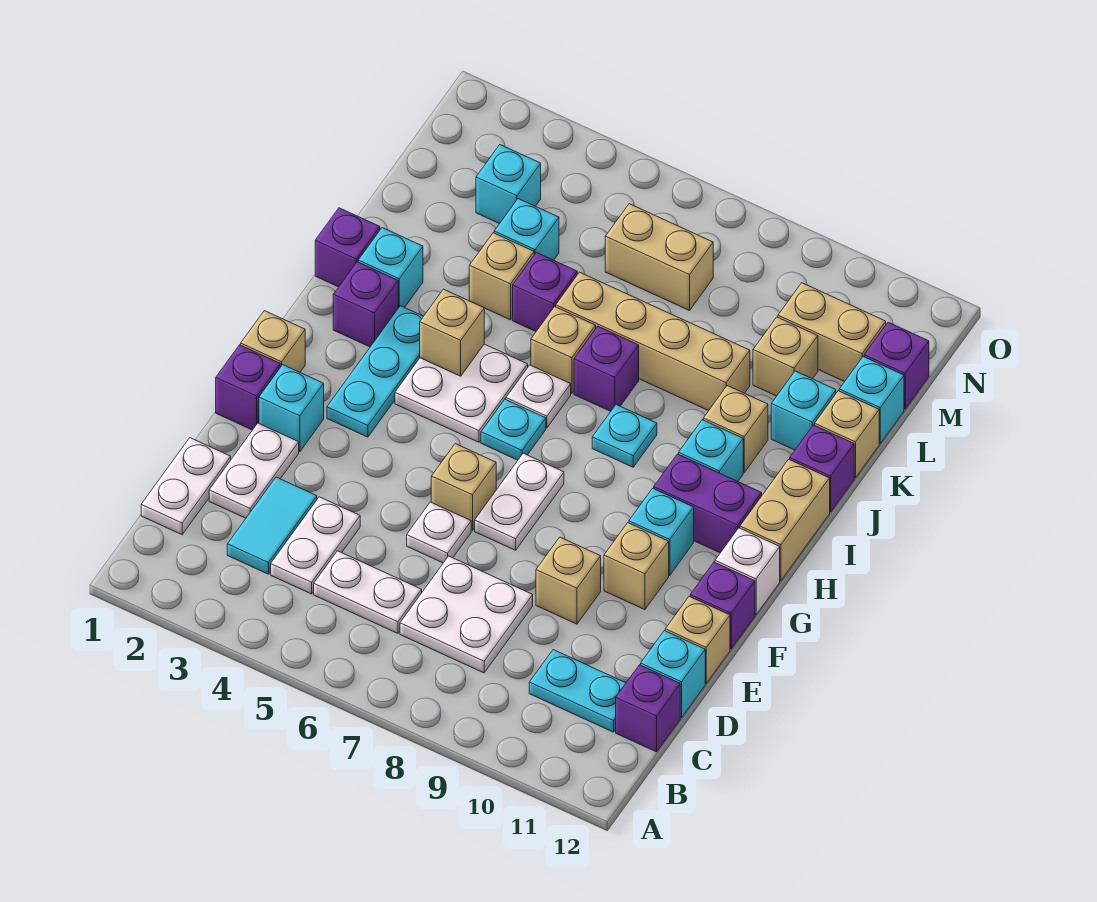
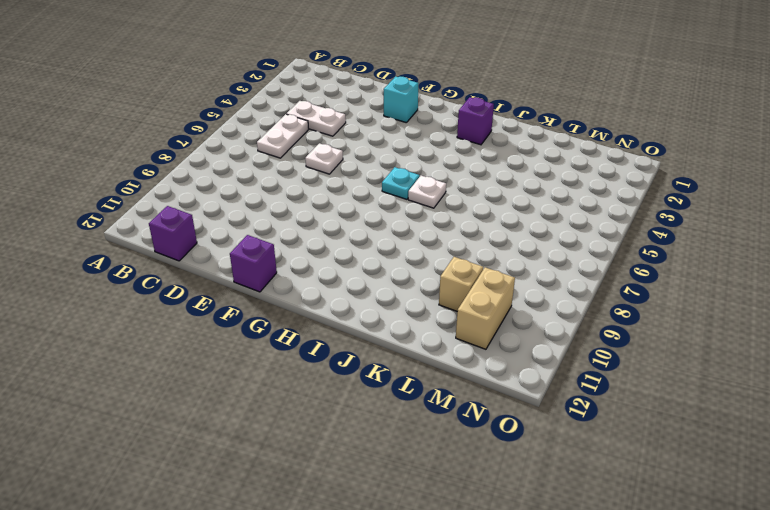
none -> white 1x2 plate [141,438,231,535]
none -> cyan 1x2 tile [227,477,317,574]
none -> white 2x2 plate [400,556,533,673]
none -> cyan 1x2 plate [529,650,626,732]

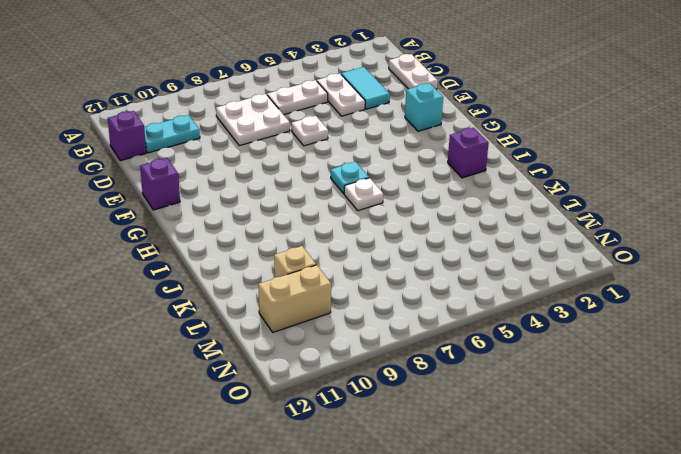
none -> white 1x2 plate [209,423,299,518]
none -> cyan 1x1 brick [641,631,705,718]
none -> tan 1x1 brick [536,537,601,624]
none -> tan 1x1 brick [665,596,730,683]

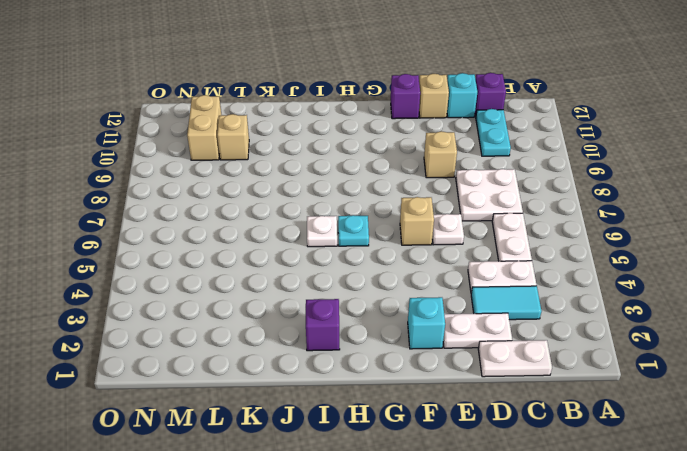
none -> purple 1x1 brick [216,345,280,430]
none -> white 1x2 plate [475,453,564,550]
none -> tan 1x1 brick [604,523,669,610]
none -> tan 1x1 brick [241,311,305,372]

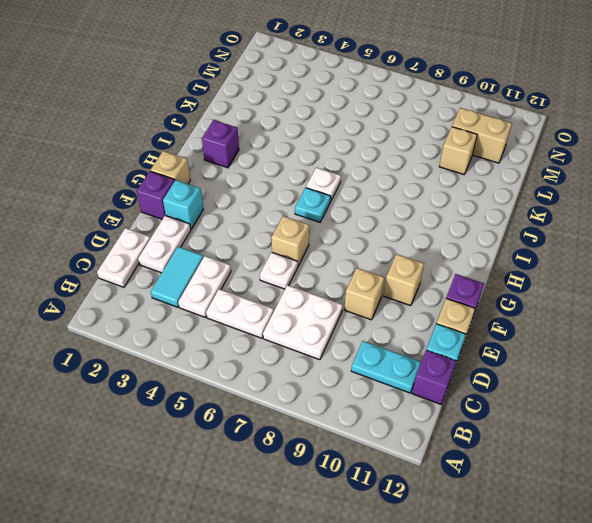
none -> white 1x2 plate [475,453,564,550]
none -> cyan 1x3 plate [327,306,424,437]
none -> cyan 1x1 brick [629,488,694,575]
none -> white 1x1 brick [715,528,780,615]

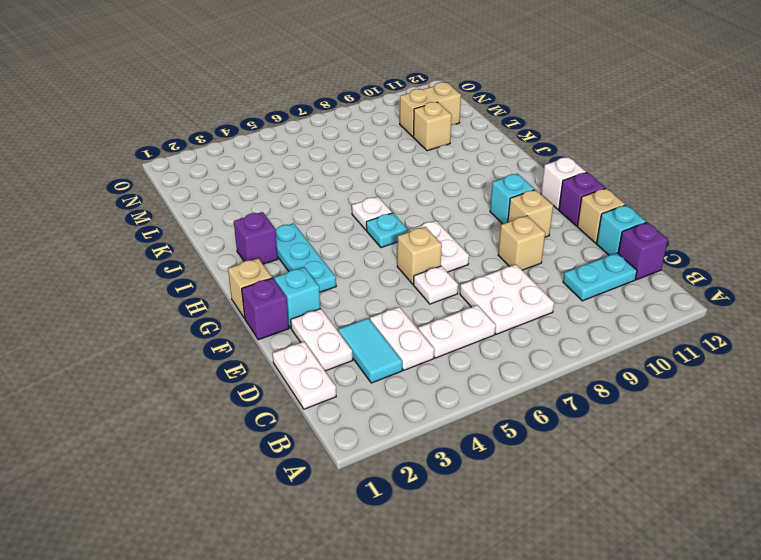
none -> white 2x2 plate [395,344,528,442]
none -> purple 1x2 brick [654,454,762,553]
none -> tan 1x2 brick [740,459,830,581]
none -> cyan 1x1 plate [592,405,657,467]

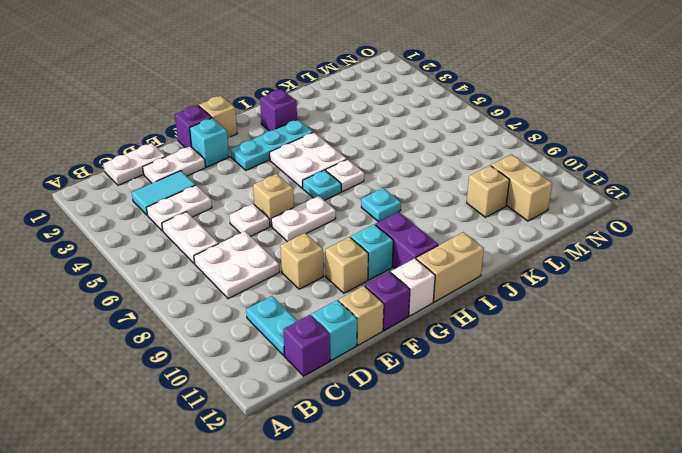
none -> cyan 1x1 brick [679,420,743,481]
none -> purple 1x1 brick [315,208,380,287]
none -> cyan 1x1 brick [358,228,423,308]
none -> tan 1x1 brick [531,307,596,394]

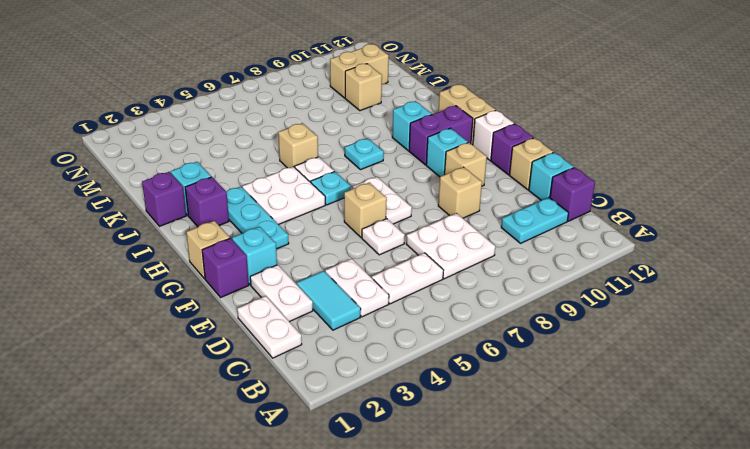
none -> purple 1x1 brick [574,327,639,411]
none -> tan 1x1 brick [703,386,768,472]
none -> purple 1x1 brick [790,425,854,512]
none -> tan 1x1 brick [469,233,534,320]

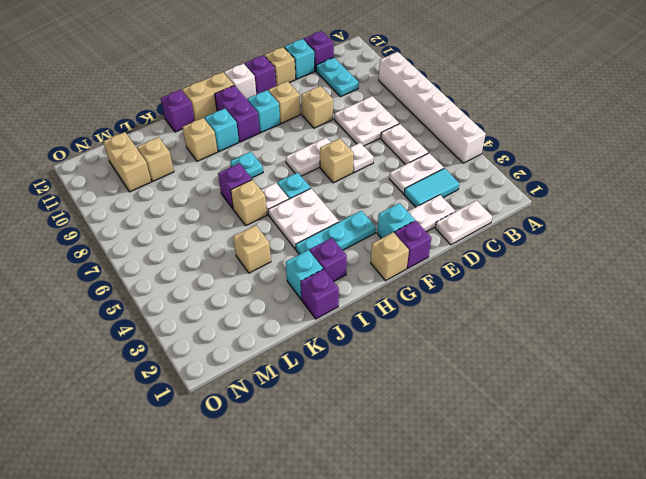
white 1x6 brick [379,52,486,163] -> none
none -> purple 1x1 brick [513,253,577,331]
none -> tan 1x4 brick [556,272,750,411]
none -> cyan 1x1 brick [771,371,836,450]
none -> tan 1x1 brick [815,391,879,478]

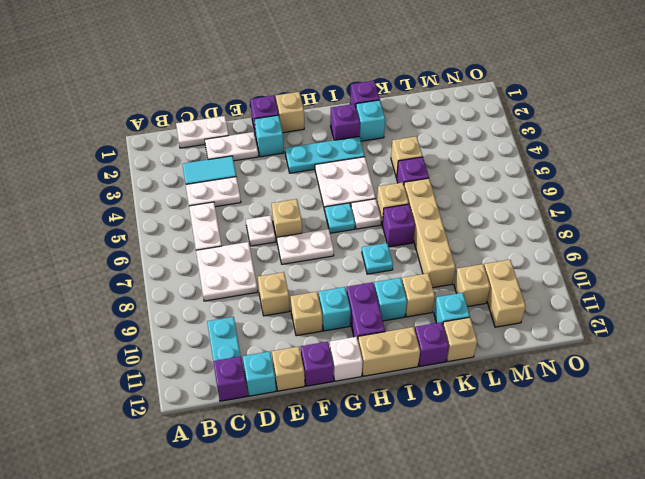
none -> cyan 1x1 brick [494,199,559,260]
none -> cyan 1x1 brick [839,357,904,443]
none -> cyan 1x1 brick [476,145,541,224]
none -> tan 1x2 brick [605,204,713,311]

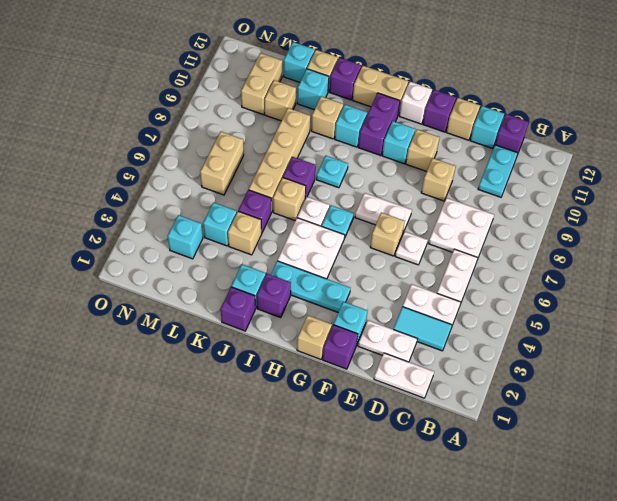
none -> purple 1x1 brick [864,322,929,409]
none -> tan 1x1 brick [420,289,484,376]

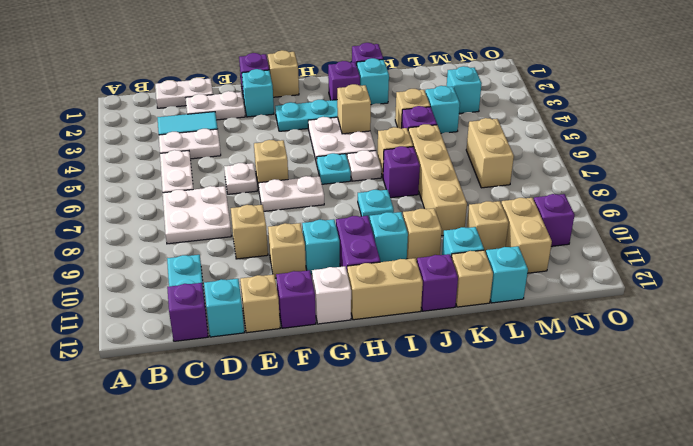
purple 1x1 brick [534,194,574,246] -> purple 1x1 brick moved to [864,322,929,409]

